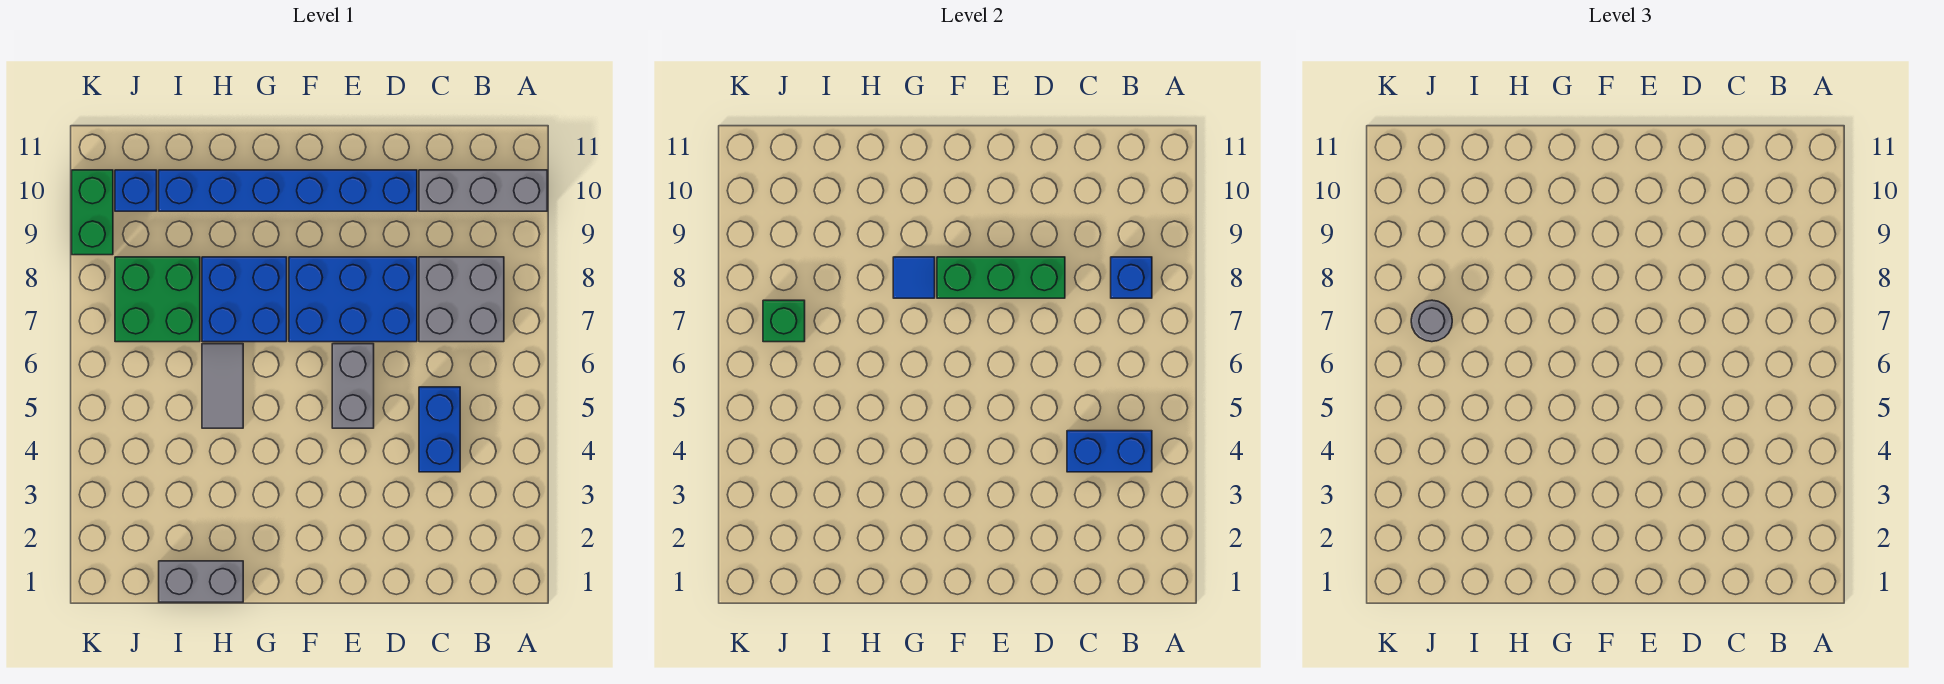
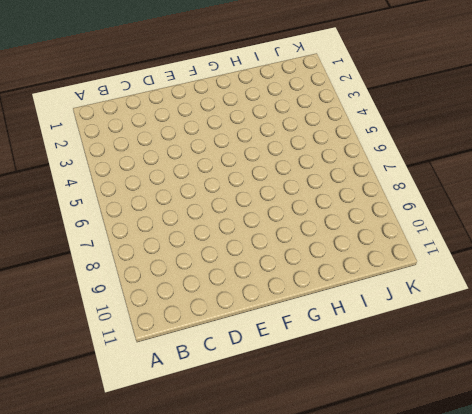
none -> grey 1x3 brick [419,170,547,211]
none -> grey 2x2 brick [419,257,504,342]
none -> blue 1x2 brick [419,387,460,472]

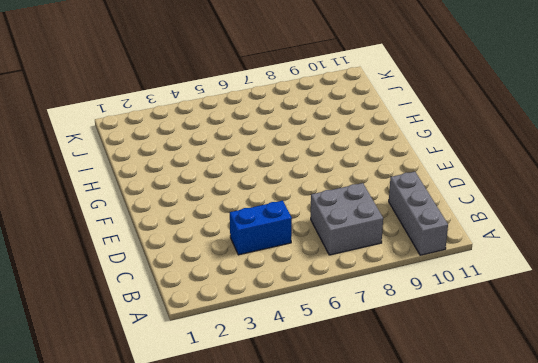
none -> blue 2x3 brick [289,257,417,342]
none -> blue 1x6 brick [159,170,417,211]
none -> grey 1x2 brick [332,344,374,428]

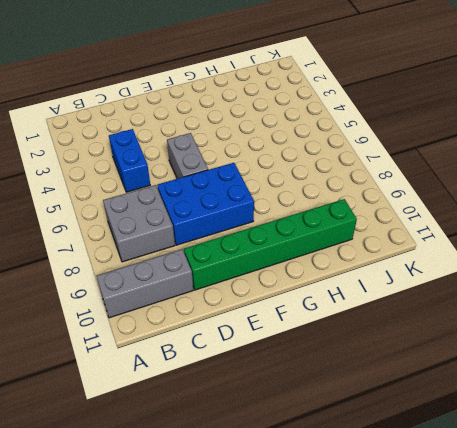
green 1x6 brick [184,199,357,290] -> blue 1x6 brick [159,170,417,211]
none -> blue 2x2 brick [202,257,287,342]
none -> grey 1x2 brick [159,561,243,602]
none -> grey 1x2 tile [202,344,243,428]

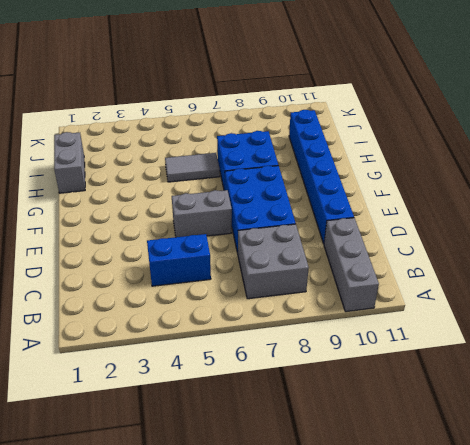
none -> green 2x2 brick [115,257,200,342]
none -> blue 1x1 brick [115,170,157,211]
none -> green 1x2 brick [72,170,113,255]

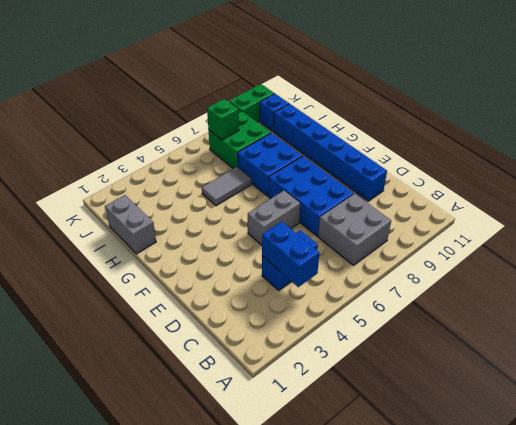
none -> grey 1x3 brick [419,170,547,211]
none -> blue 1x1 brick [1111,257,1152,298]
none -> green 1x3 brick [937,257,1065,298]

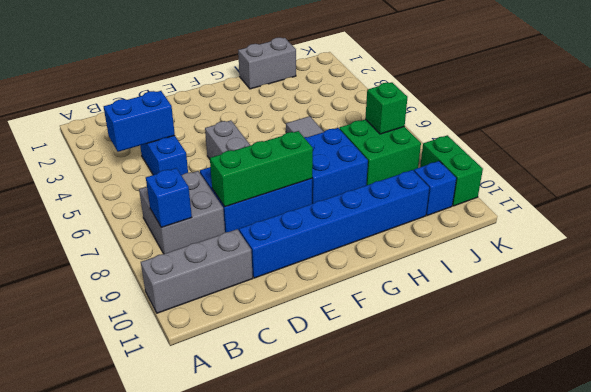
none -> blue 1x1 tile [893,257,935,298]
none -> grey 1x1 round brick [1411,300,1452,342]

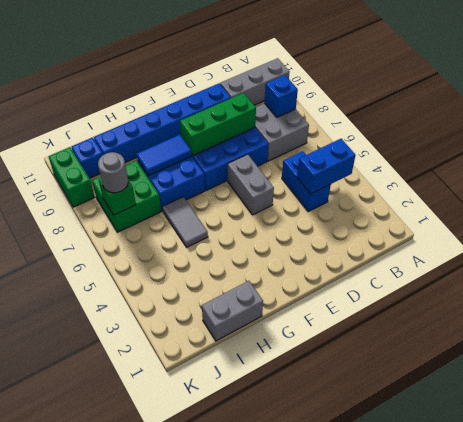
blue 1x2 tile [137,135,192,176] -> blue 1x1 tile [893,257,935,298]

